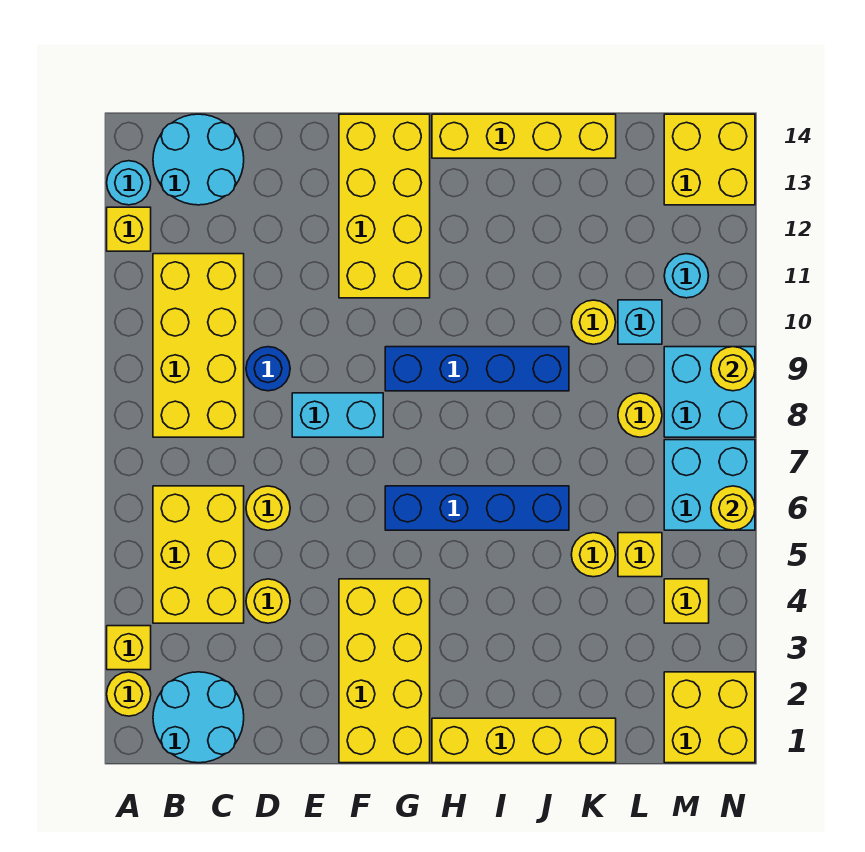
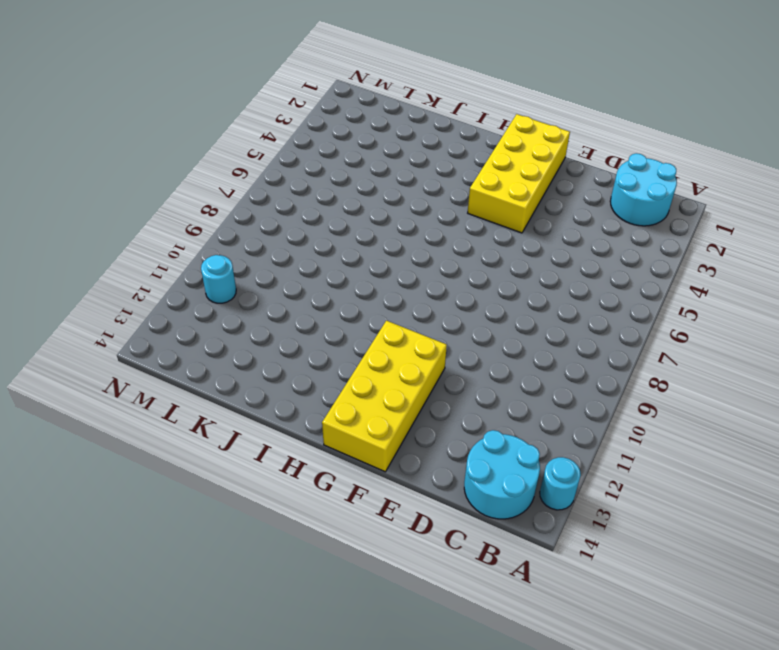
none -> yellow 1x1 round brick [107,672,151,716]
none -> yellow 1x1 brick [107,626,151,670]
none -> yellow 1x1 brick [107,207,151,251]
none -> yellow 2x3 brick [153,486,244,623]

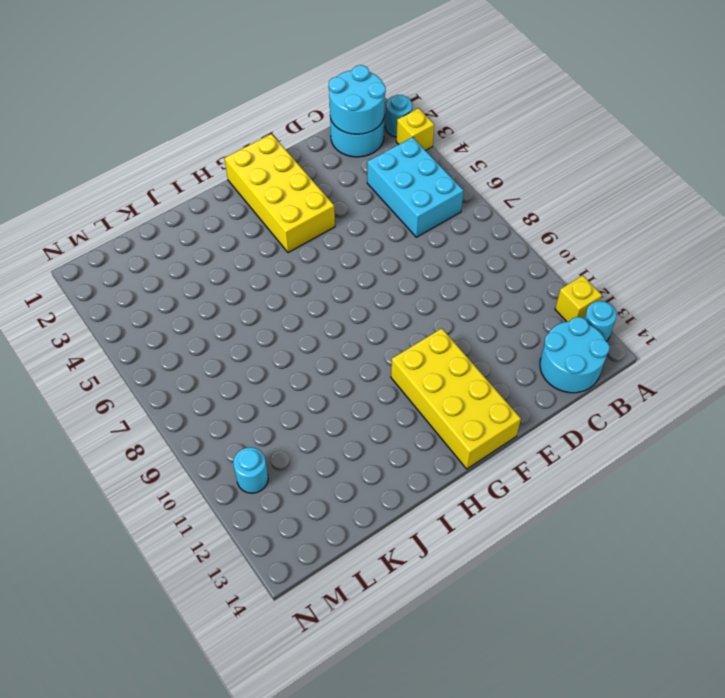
cyan 1x1 round brick [385,95,412,137] -> yellow 1x1 round brick [107,672,151,716]
cyan 2x2 round brick [329,65,386,134] -> none
cyan 2x3 brick [367,137,463,237] -> yellow 2x3 brick [153,486,244,623]
none -> yellow 2x4 brick [153,254,244,437]
none -> yellow 1x1 round brick [246,579,290,623]
none -> yellow 1x1 round brick [246,486,290,530]
none -> blue 1x1 round brick [246,347,290,391]

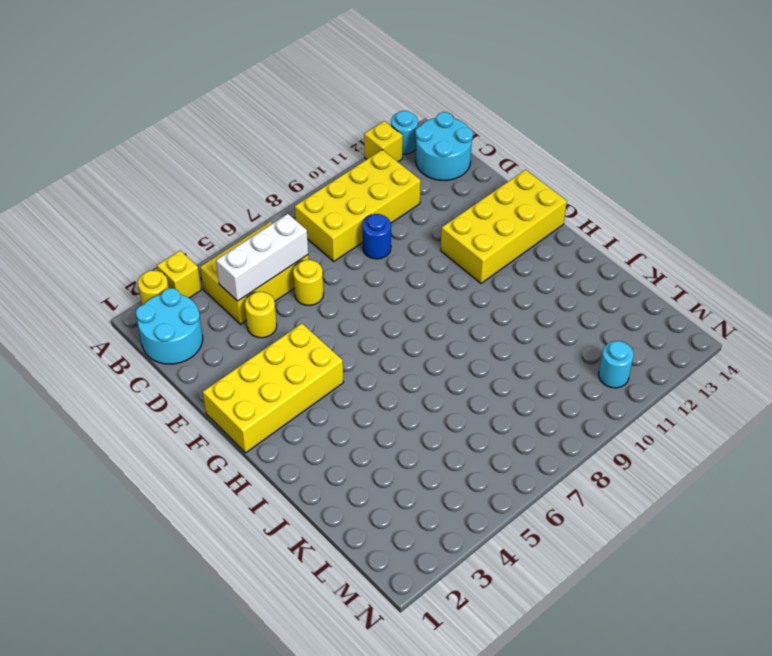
white 1x3 brick [216,214,308,301] -> none
none -> cyan 1x2 brick [292,393,383,437]
none -> blue 1x4 brick [385,486,569,530]
none -> blue 1x4 brick [385,347,569,391]
none -> yellow 1x4 brick [432,718,616,763]

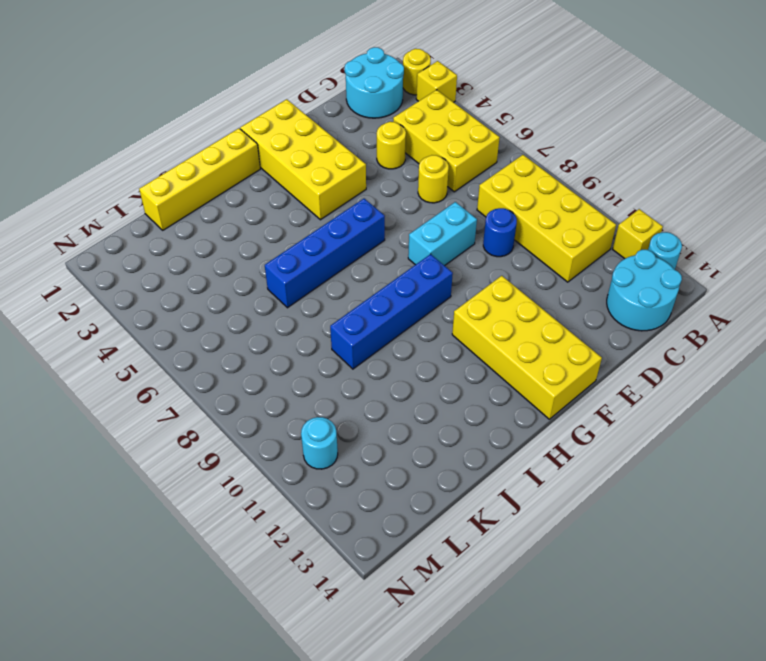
none -> yellow 1x4 brick [432,114,616,158]
none -> yellow 1x1 round brick [571,533,616,577]
none -> yellow 1x1 round brick [571,300,616,344]
none -> yellow 1x1 brick [618,533,662,577]

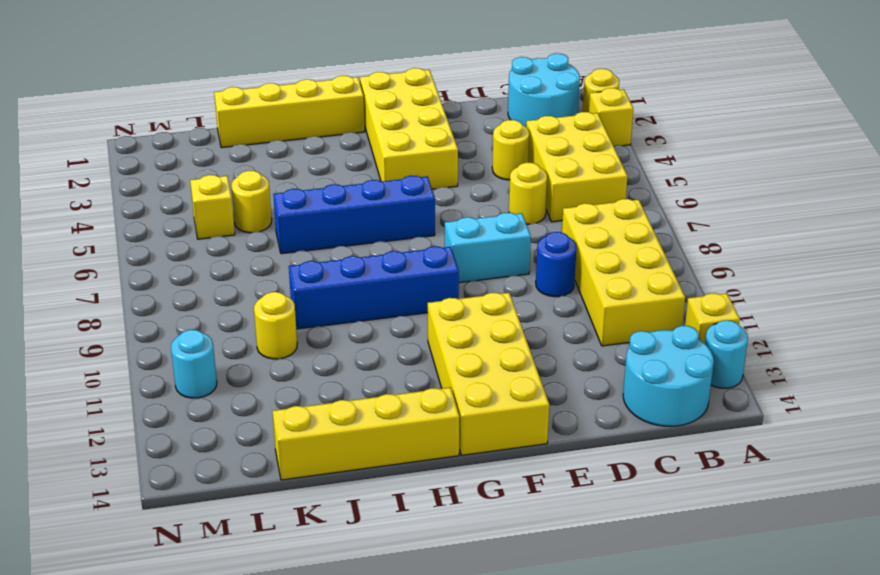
none -> yellow 1x1 round brick [618,393,662,437]
none -> cyan 1x1 brick [618,300,662,344]
none -> yellow 2x2 brick [664,672,755,763]
none -> yellow 1x1 brick [664,579,709,623]

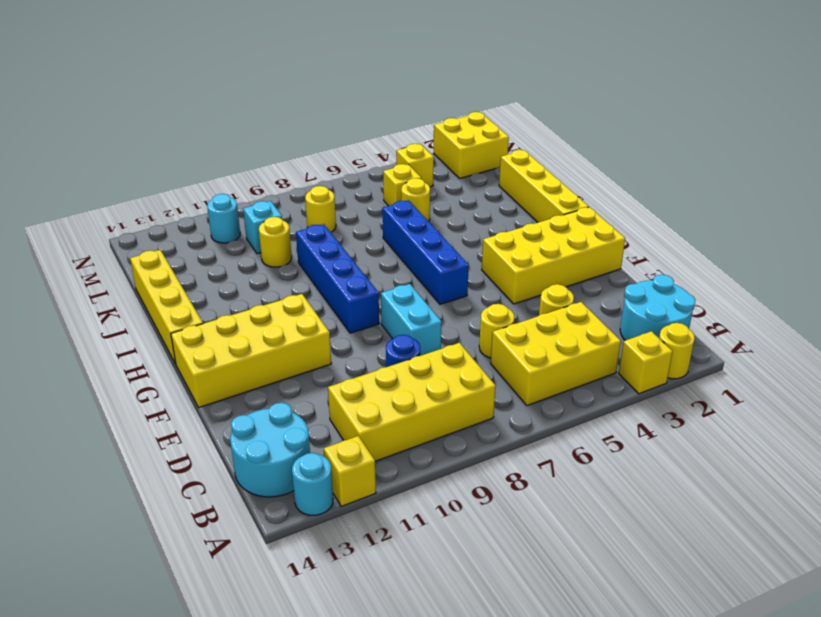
none -> cyan 2x2 brick [664,440,755,530]
none -> cyan 2x2 brick [664,347,755,437]
none -> yellow 2x2 brick [664,114,755,205]
none -> yellow 1x1 round brick [711,486,755,530]

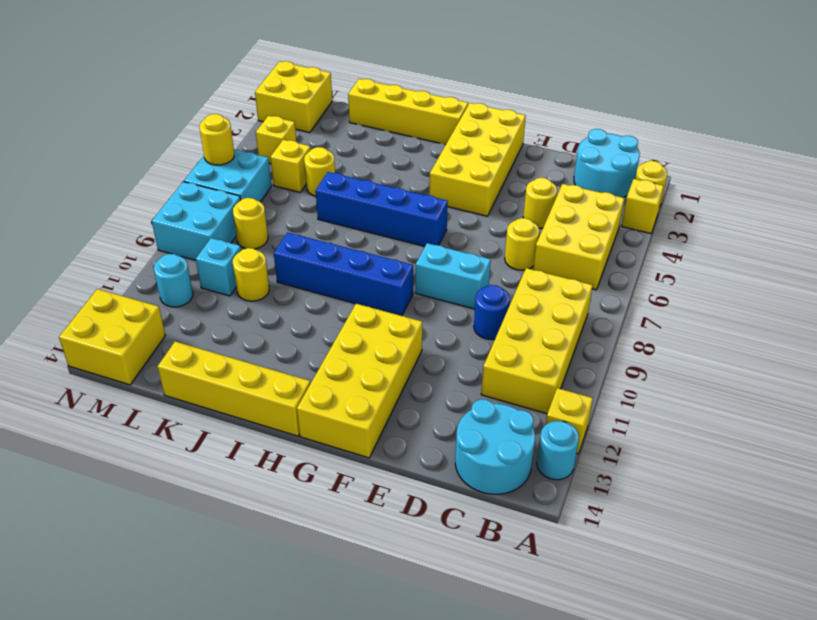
none -> yellow 1x1 round brick [711,347,755,391]

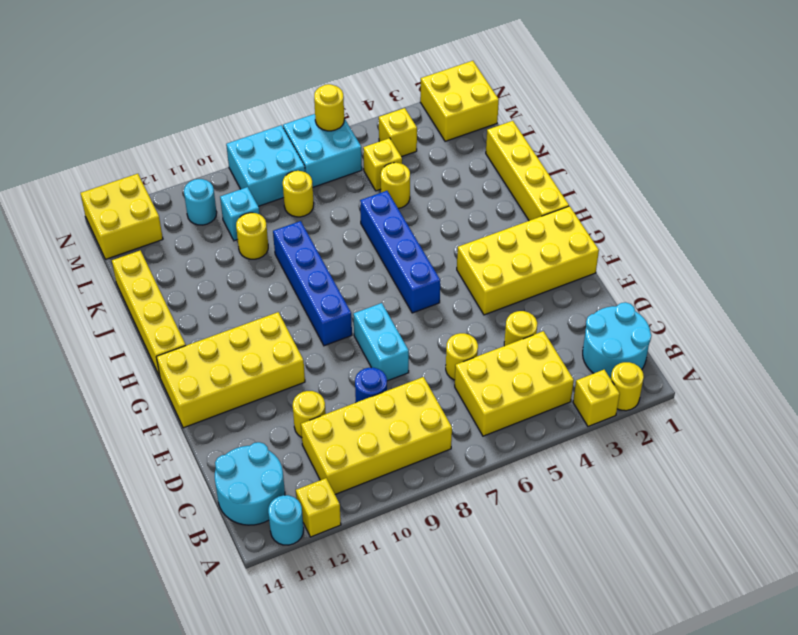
yellow 1x1 round brick [293,391,326,437] -> yellow 1x1 round brick moved to [711,347,755,391]

